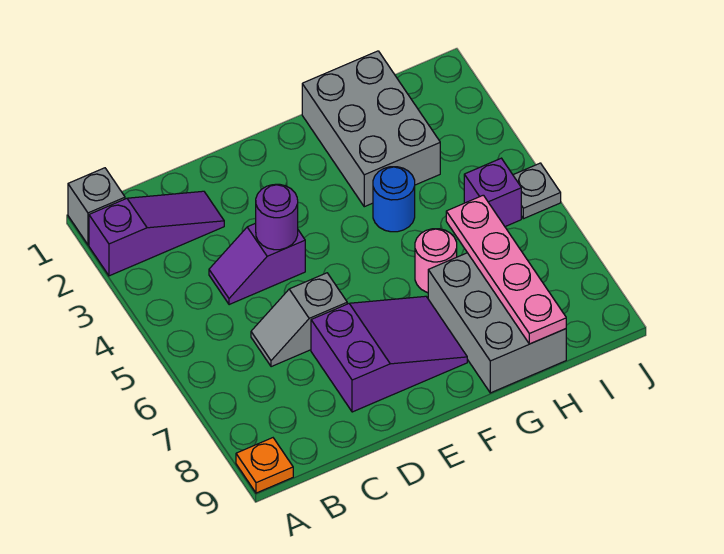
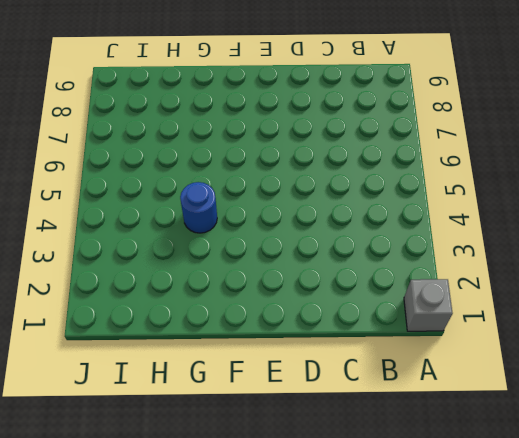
none -> purple 1x3 slope [89,191,224,276]
none -> orange 1x1 plate [236,438,293,493]
none -> purple 1x2 slope [209,223,305,305]

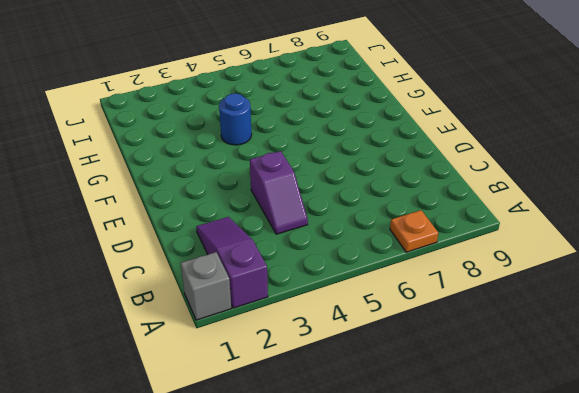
orange 1x1 plate [390,210,438,252] -> orange 1x1 plate moved to [236,438,293,493]
none -> grey 1x2 slope [251,273,347,367]
none -> purple 2x3 slope [311,296,467,412]
none -> grey 2x3 brick [302,51,440,207]

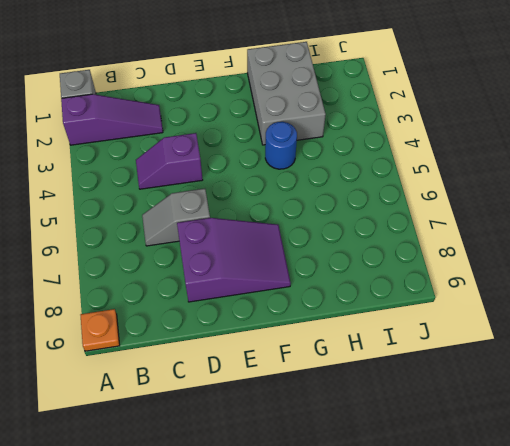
none -> pink 1x1 round brick [415,229,457,293]
none -> grey 2x3 brick [428,253,566,393]
none -> purple 1x1 brick [464,158,521,227]

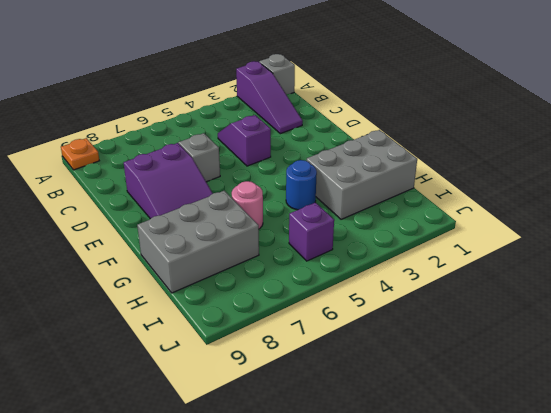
none -> grey 1x1 plate [513,163,561,219]
none -> purple 1x1 round brick [256,184,298,250]
none -> pink 1x4 plate [446,195,566,344]

